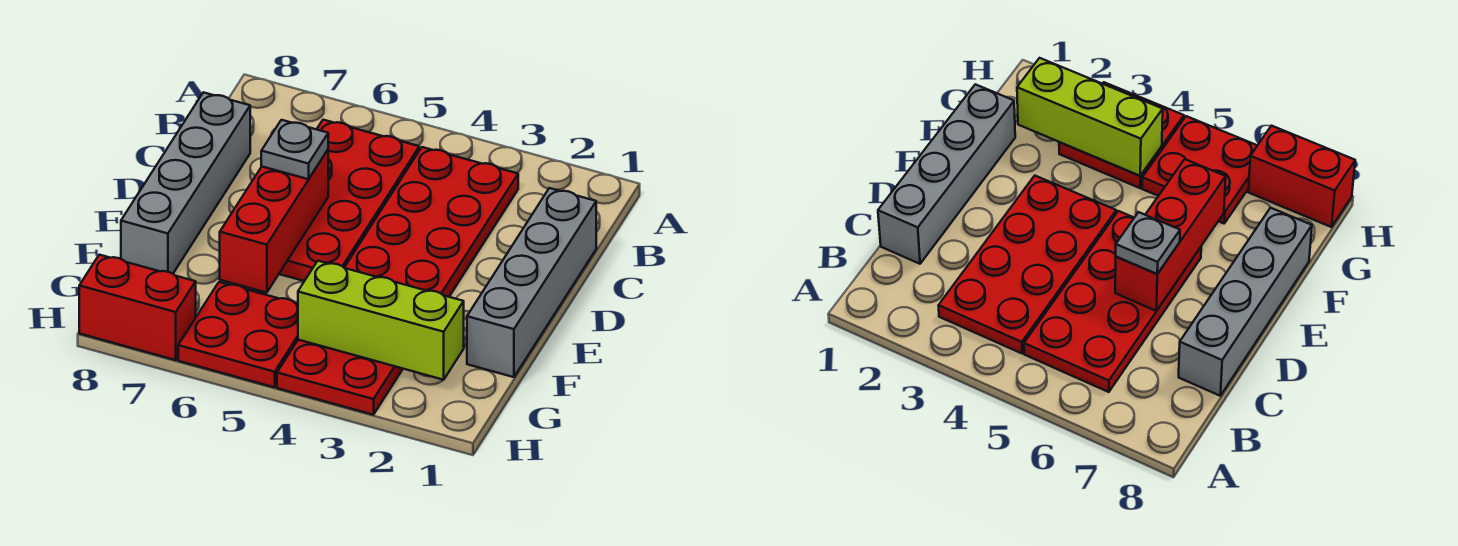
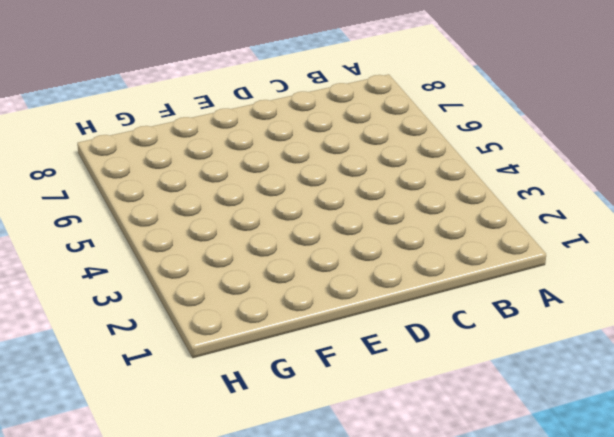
none -> red 2x4 plate [344,147,518,297]
none -> red 2x4 plate [279,120,419,281]

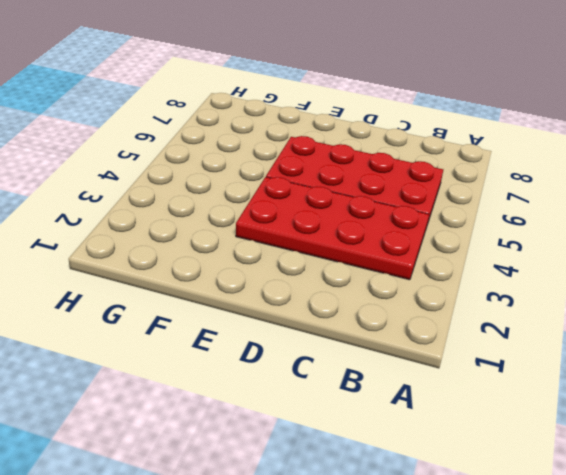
none -> grey 1x4 brick [467,188,596,377]
none -> grey 1x4 brick [121,92,250,274]

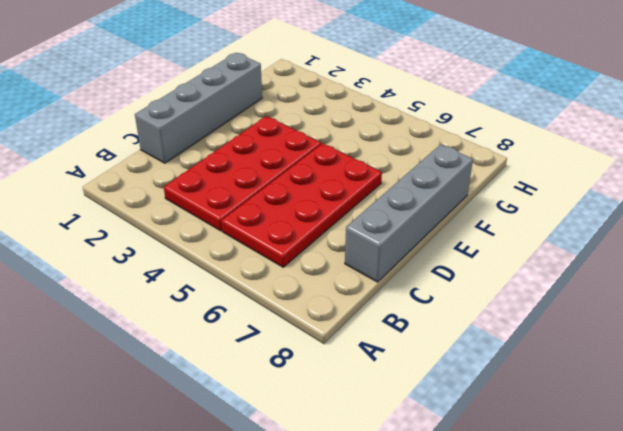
none -> red 2x2 plate [277,340,403,415]
none -> red 2x2 plate [178,282,298,387]

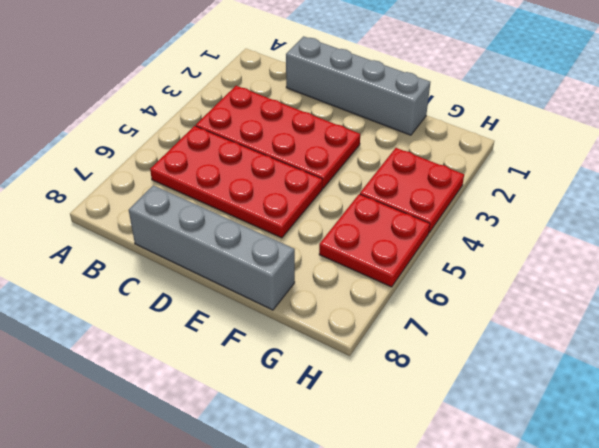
none -> red 1x2 brick [79,255,196,360]
none -> red 1x3 brick [220,150,328,293]

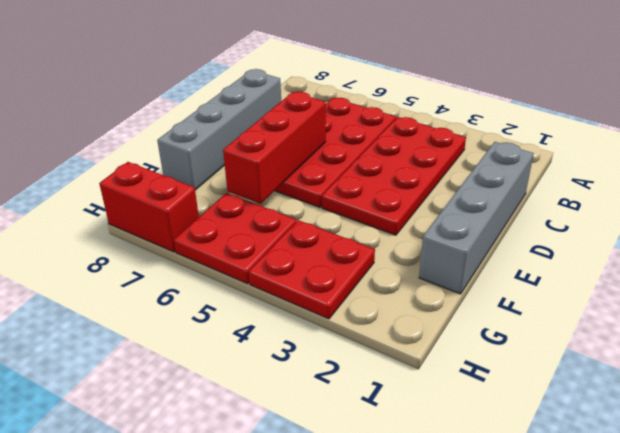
none -> lime 1x3 brick [298,261,464,380]
none -> grey 1x1 plate [261,120,328,179]

